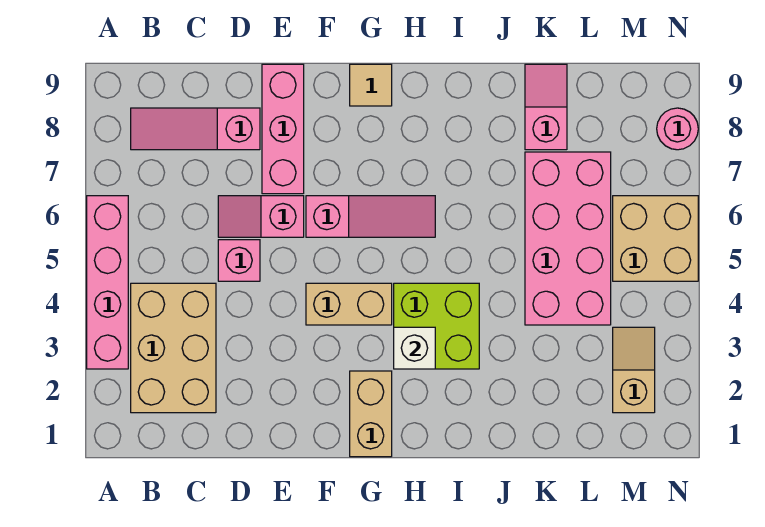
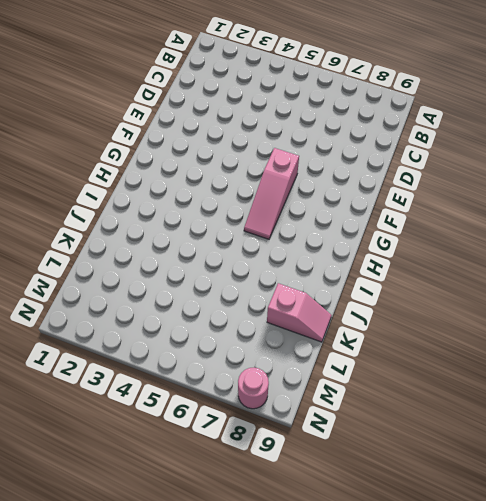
none -> pink 1x4 brick [87,196,128,369]
none -> tan 2x3 brick [131,283,216,413]
none -> pink 1x3 slope [131,108,260,150]

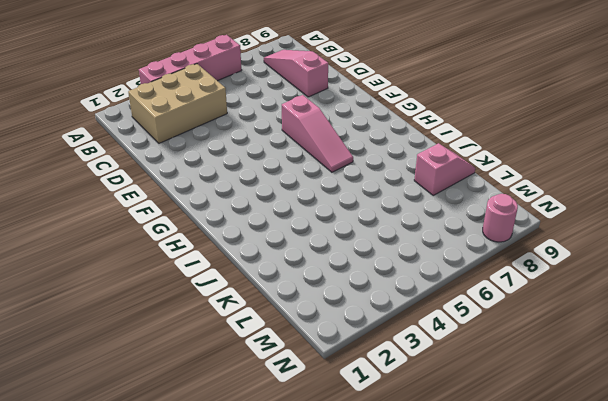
none -> pink 1x1 brick [218,240,260,281]
none -> pink 1x2 slope [218,196,304,237]
none -> pink 1x3 brick [262,64,304,194]

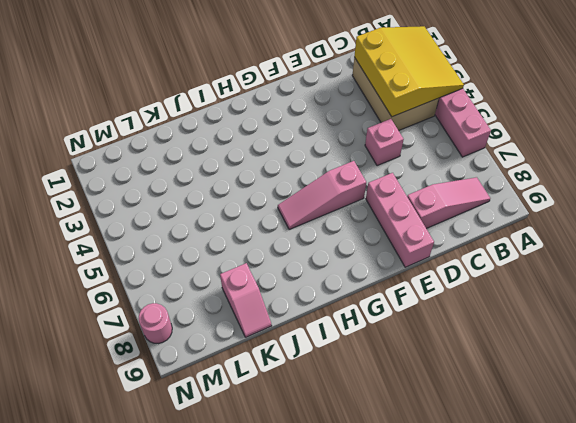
yellow 3x3 slope [354,26,464,117] -> none
none -> pink 1x2 slope [218,196,304,237]
none -> tan 1x2 brick [306,283,392,325]
none -> tan 1x2 brick [350,371,392,457]

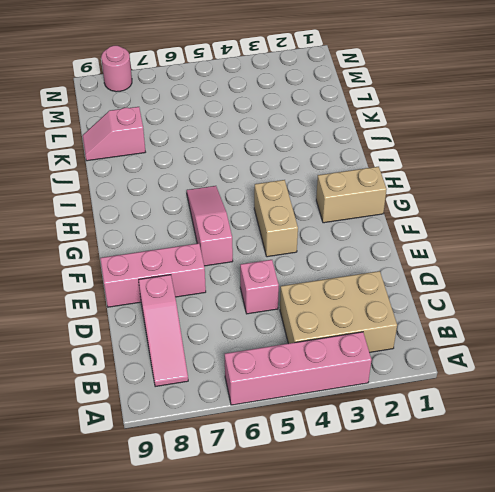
none -> pink 1x2 slope [218,196,304,237]
none -> tan 1x1 tile [350,64,392,106]
none -> lime 2x2 brick [394,283,479,369]

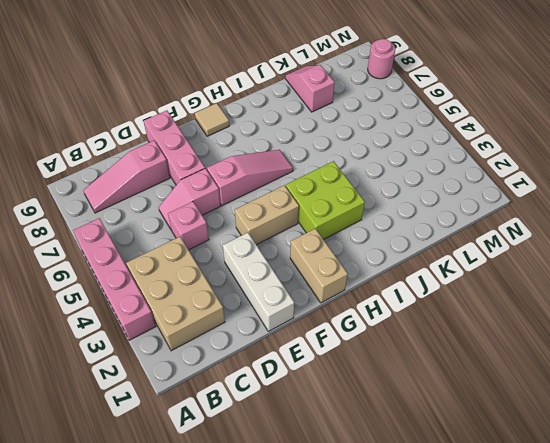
white 1x3 brick [223,233,294,331] -> none
none -> pink 2x4 brick [525,152,611,325]
none -> tan 1x2 slope [613,327,655,413]
none -> tan 2x2 brick [613,196,698,281]

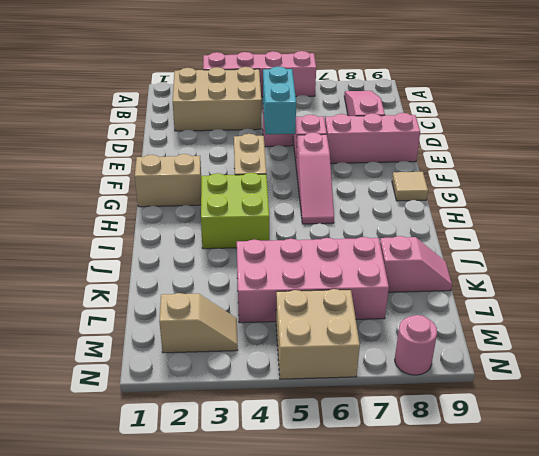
cyan 1x2 brick [263,67,296,134] -> none
none -> white 1x1 brick [394,327,435,369]

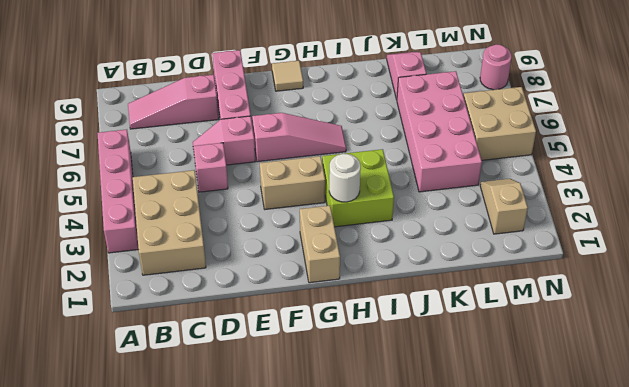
white 1x1 round brick [329,154,361,202] -> white 1x1 brick [394,327,435,369]

